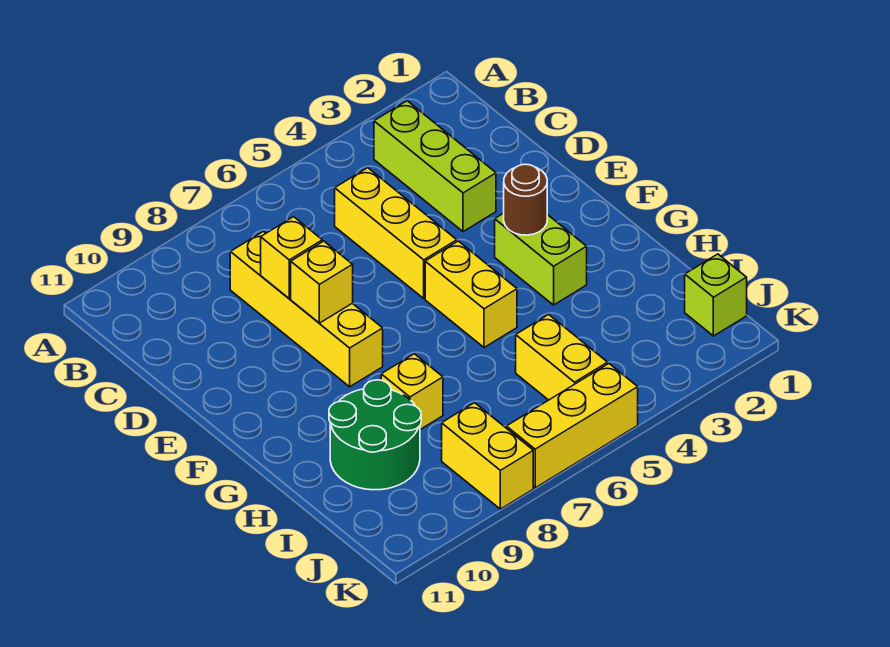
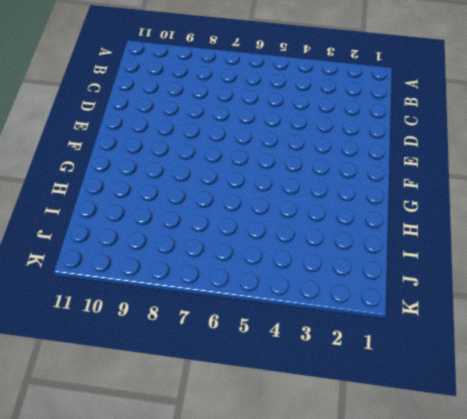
none -> lime 1x3 brick [374,101,496,232]
none -> yellow 1x3 brick [335,168,457,298]
none -> yellow 1x4 brick [230,231,383,387]

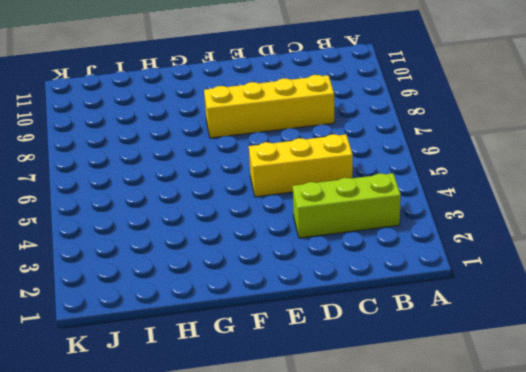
none -> lime 1x2 brick [495,213,587,305]
none -> yellow 1x2 brick [425,241,517,347]
none -> yellow 1x1 brick [381,354,443,429]

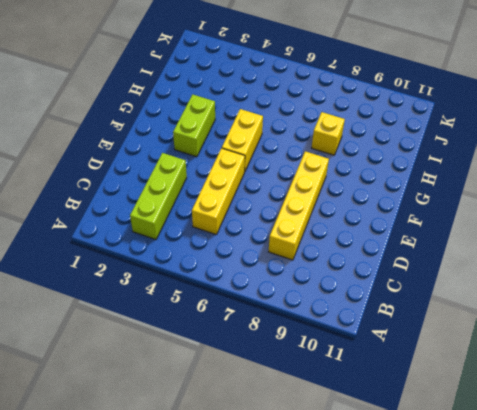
none -> green 2x2 round brick [329,380,421,490]
none -> yellow 1x2 brick [516,315,608,400]
none -> lime 1x1 brick [685,254,747,336]

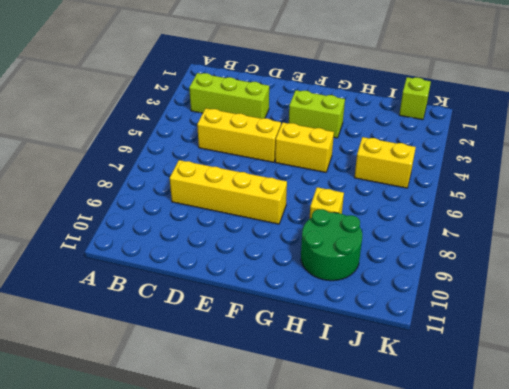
none -> yellow 1x2 brick [442,403,533,509]
none -> yellow 1x3 brick [506,364,638,488]
none -> yellow 1x1 brick [261,217,322,299]

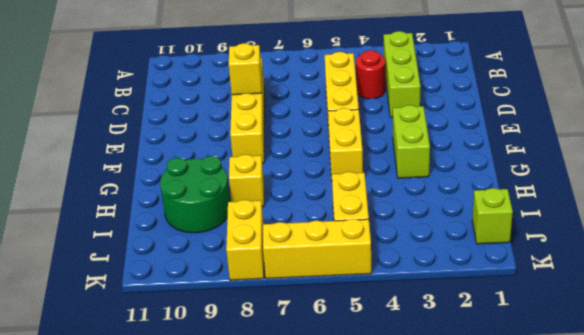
red 1x1 round brick [356,50,385,99] -> none
none -> yellow 1x1 brick [291,241,353,323]
none -> brown 1x1 round brick [504,164,547,235]

